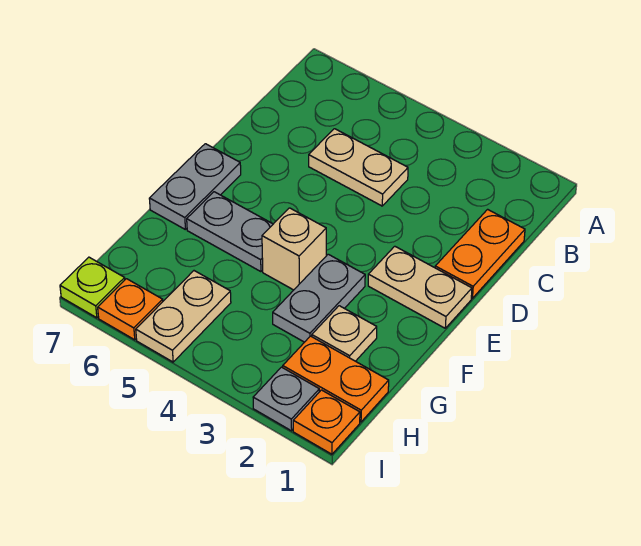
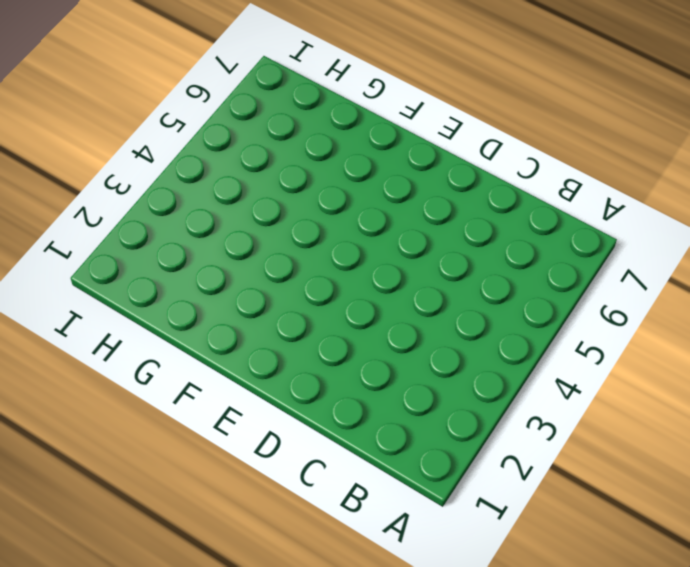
none -> orange 1x2 plate [435,209,525,298]
none -> tan 1x2 plate [309,129,408,206]
none -> tan 1x2 plate [368,246,472,328]

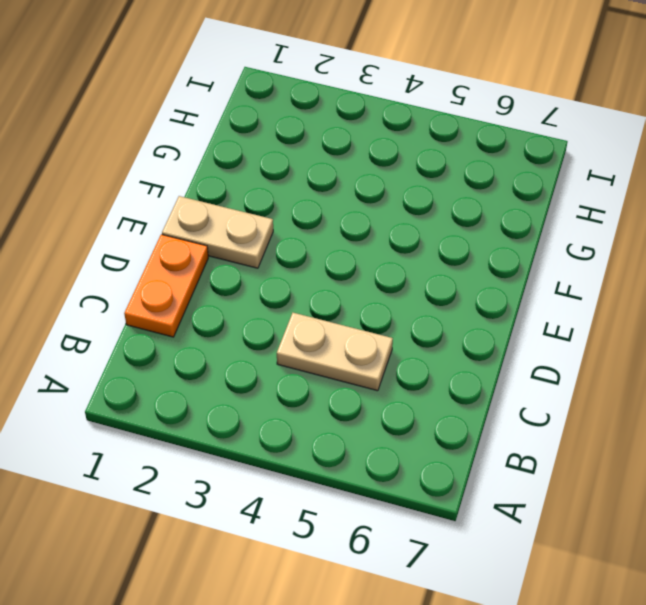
none -> grey 1x2 plate [149,144,241,229]
none -> grey 1x2 plate [273,254,365,342]
none -> tan 1x1 brick [262,208,326,290]

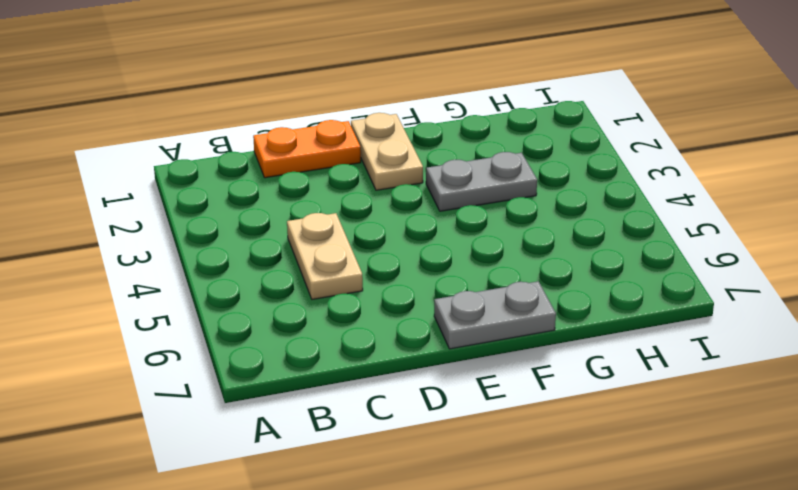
none -> tan 1x1 brick [262,208,326,290]
none -> grey 1x2 plate [187,192,273,272]
none -> tan 1x1 plate [312,306,377,361]

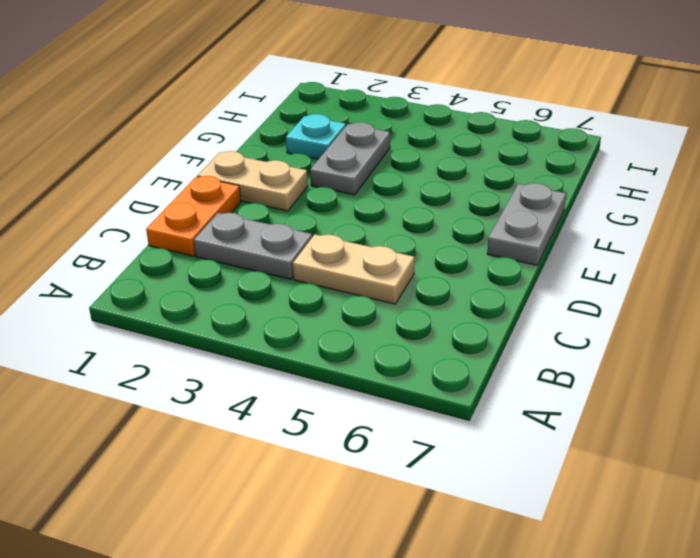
grey 1x2 plate [194,213,312,279] -> grey 1x2 plate moved to [187,192,273,272]
cyan 1x1 plate [286,114,346,159] -> tan 1x1 plate [312,306,377,361]
none -> tan 1x1 brick [262,208,326,290]
none -> orange 1x2 plate [283,336,389,422]
none -> tan 1x2 plate [136,271,231,362]

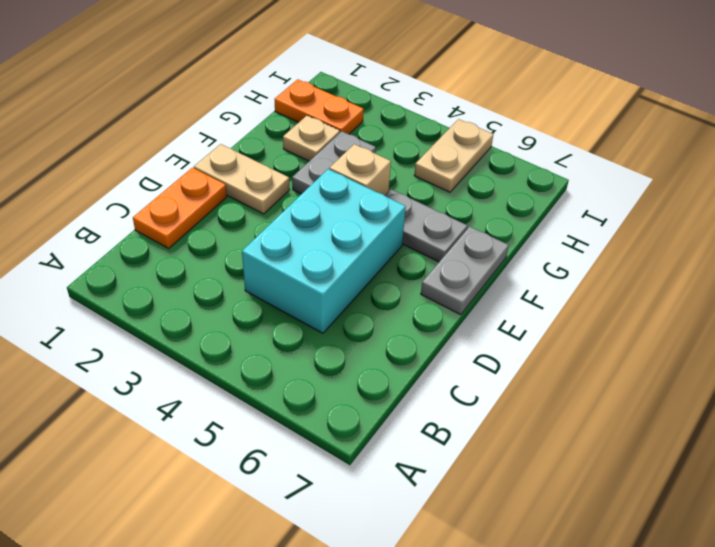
cyan 2x3 brick [242,169,406,333] -> tan 1x2 plate [309,129,408,206]
none -> orange 1x1 plate [293,390,360,454]
none -> grey 1x1 plate [253,367,319,431]
none -> orange 1x1 plate [98,279,163,340]

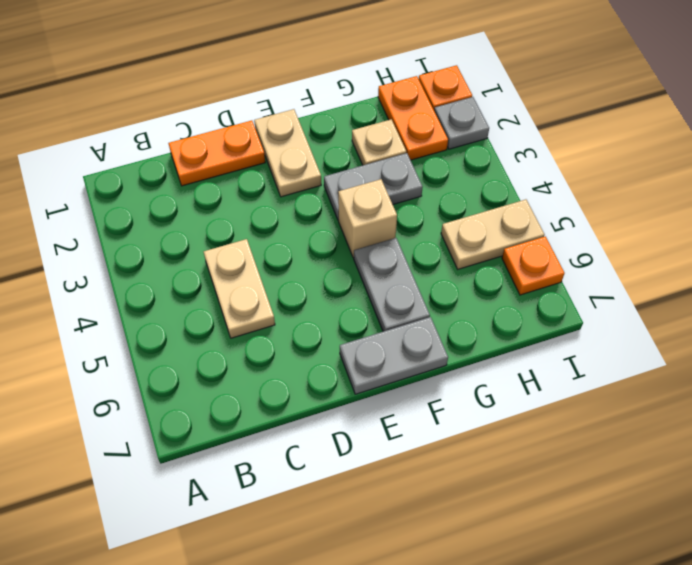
none -> lime 1x1 plate [60,257,125,318]

